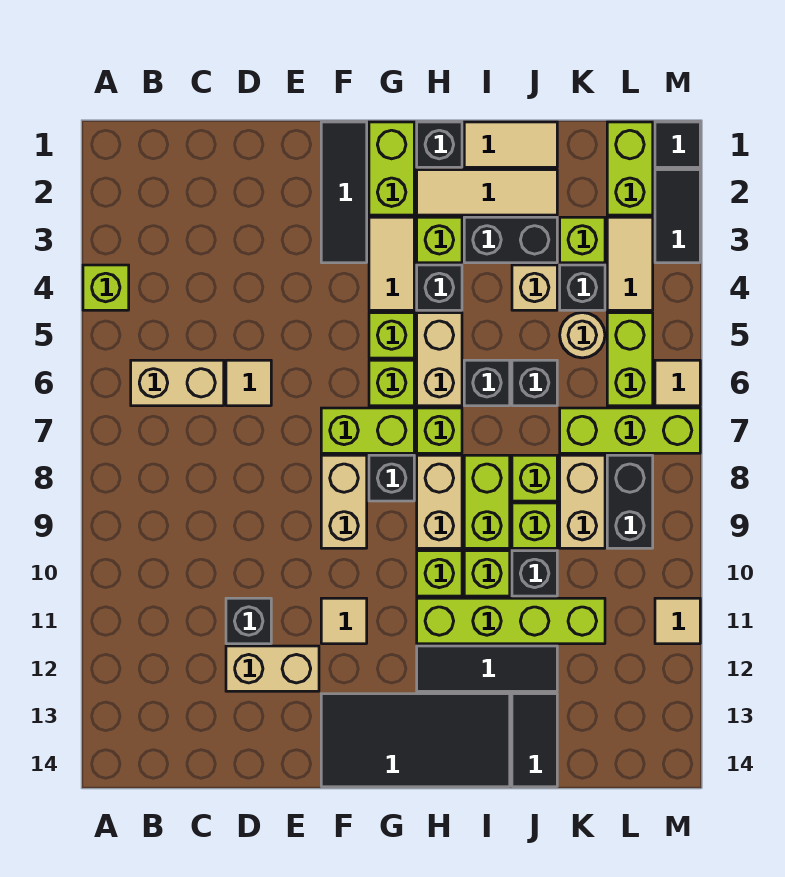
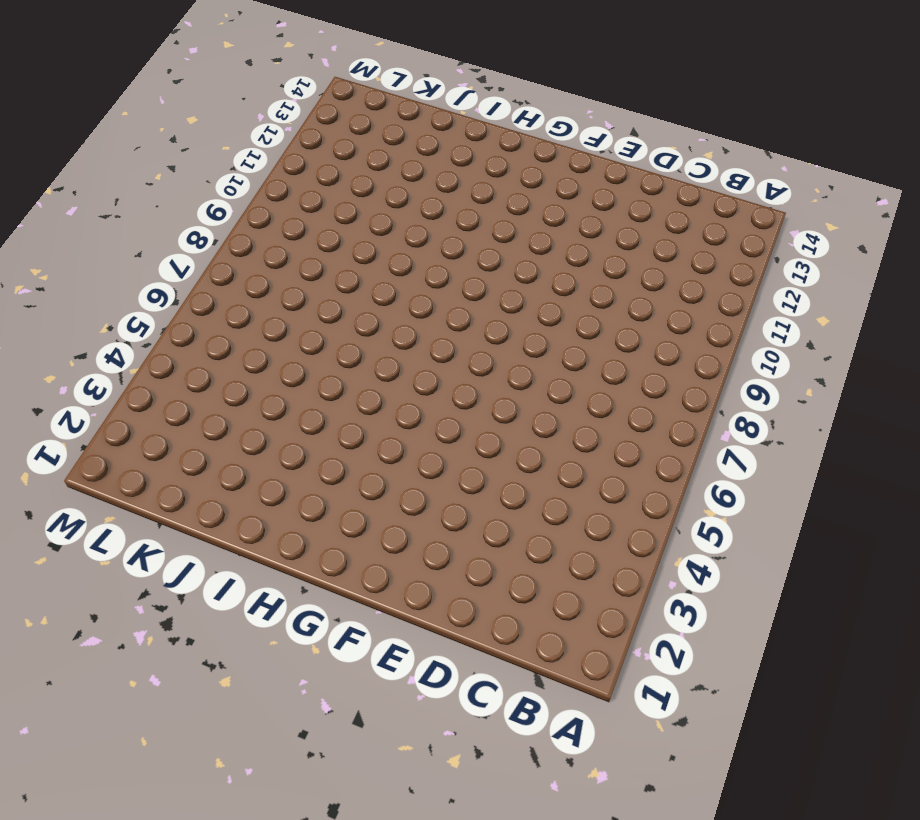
none -> lime 1x1 brick [83,265,129,310]
none -> tan 1x2 brick [131,360,224,406]
none -> tan 1x1 tile [226,360,271,406]
none -> black 1x1 brick [226,598,271,644]

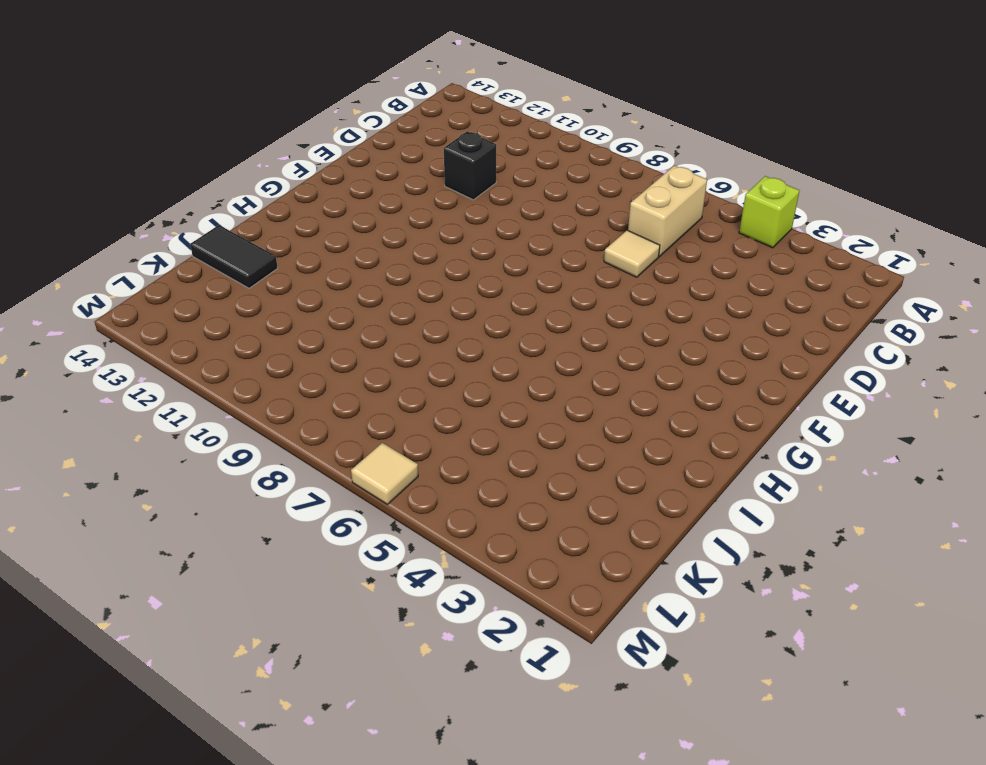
none -> tan 1x2 brick [226,646,319,691]
none -> black 1x3 tile [321,122,367,263]
none -> lime 1x2 brick [321,408,414,453]
none -> tan 1x2 brick [321,455,367,548]

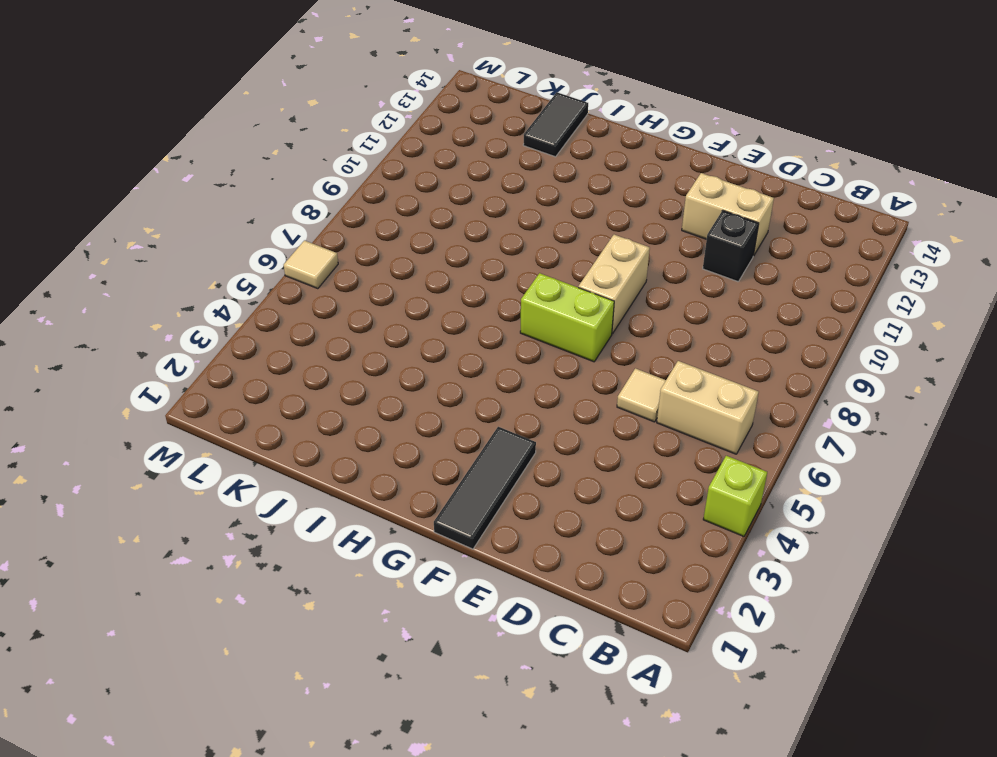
none -> tan 1x1 tile [321,598,367,644]
none -> black 2x4 tile [321,694,510,787]
none -> lime 1x2 brick [369,122,414,215]
none -> tan 1x2 tile [369,217,414,310]

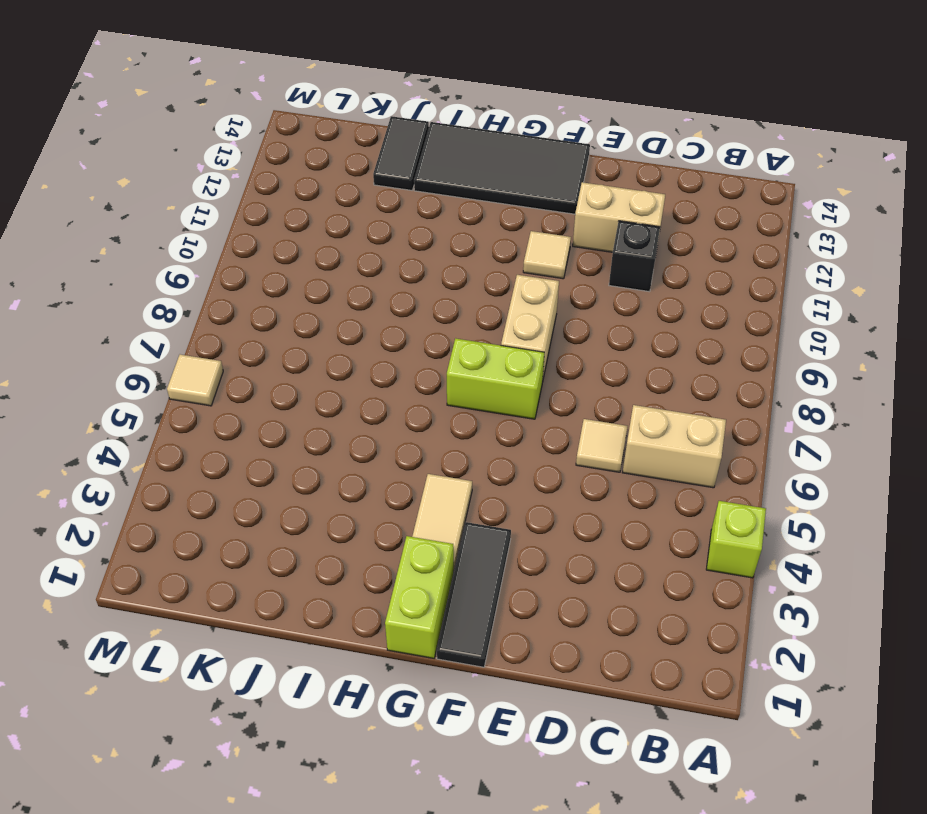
none -> lime 1x1 brick [369,313,414,358]
none -> lime 1x1 brick [369,360,414,406]
none -> black 1x1 brick [369,455,414,501]
none -> black 1x1 brick [417,122,462,167]

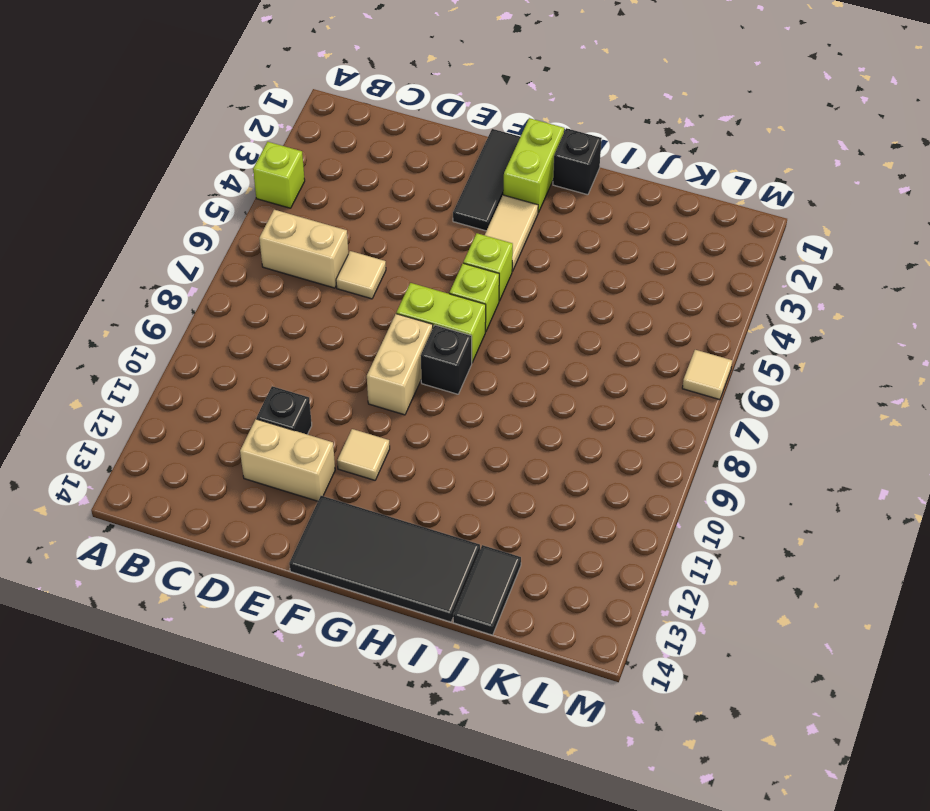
none -> tan 1x3 tile [417,170,557,215]
none -> lime 1x1 brick [417,217,462,263]
none -> black 1x1 brick [417,265,462,310]
none -> tan 1x2 brick [417,313,462,406]

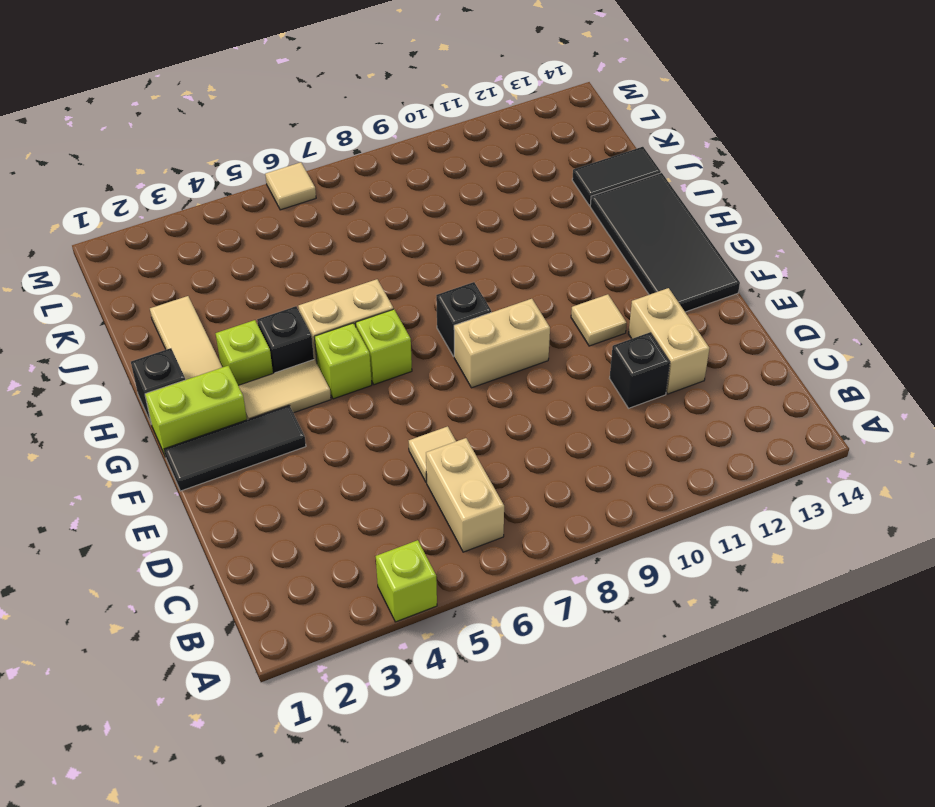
none -> lime 1x2 brick [321,408,414,453]
none -> lime 1x1 brick [417,408,462,453]
none -> tan 1x2 brick [417,455,462,548]
none -> lime 1x1 brick [417,551,462,596]

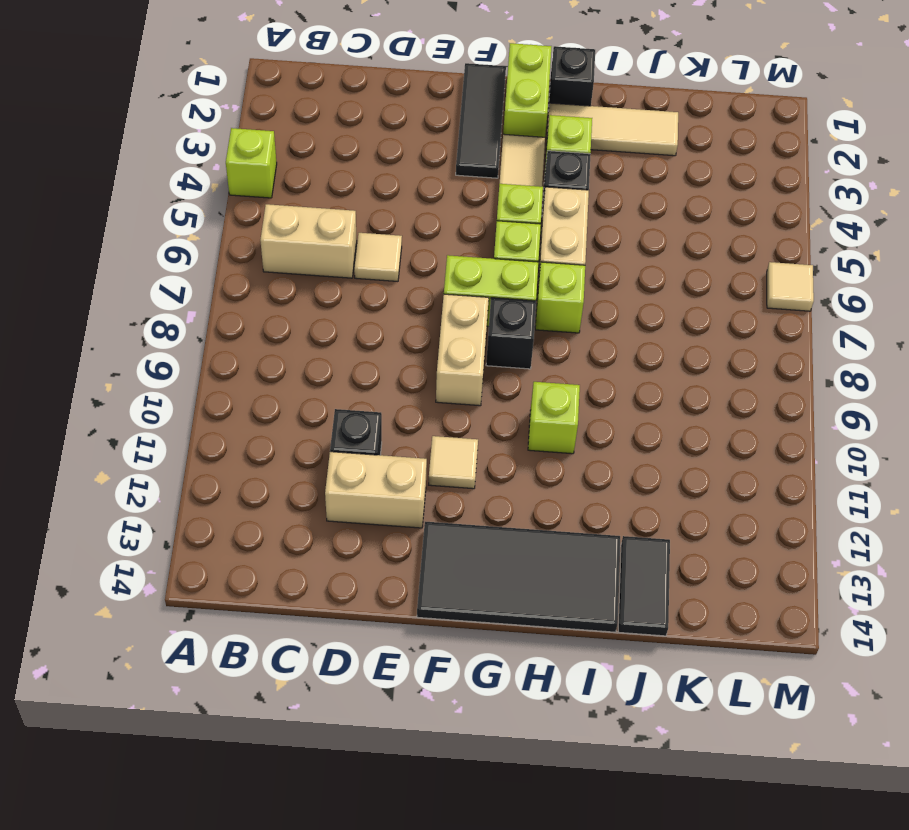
none -> tan 1x2 brick [417,455,462,548]
none -> lime 1x4 brick [417,598,605,644]
none -> black 1x3 tile [417,646,557,691]
none -> tan 1x2 tile [464,122,557,167]

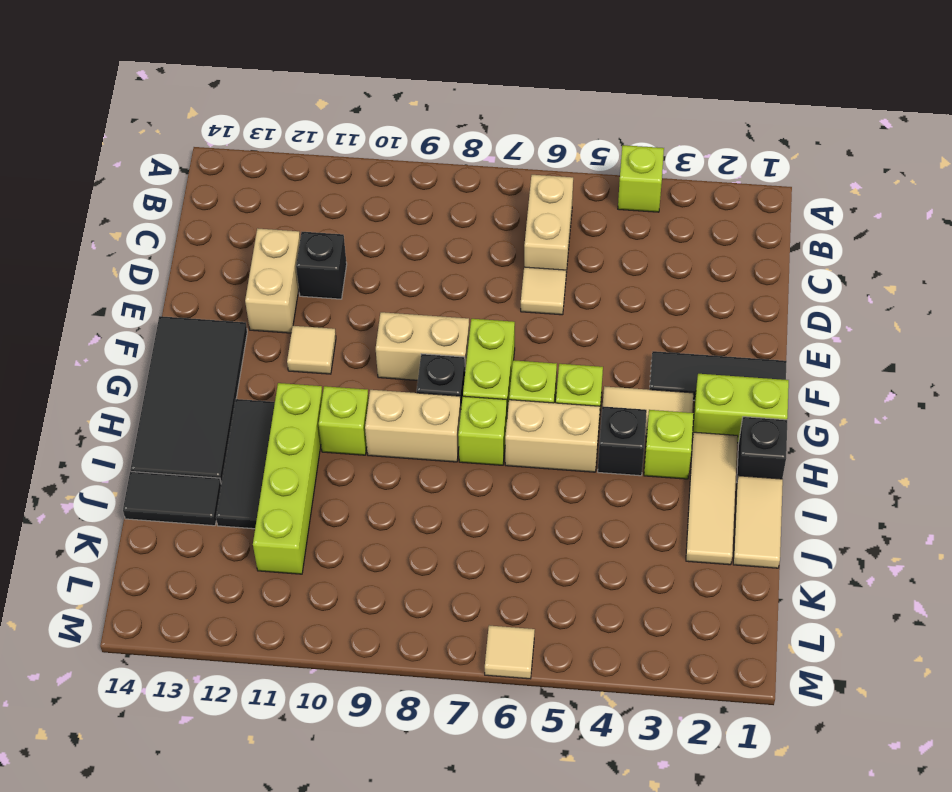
none -> black 1x2 brick [464,217,557,263]
none -> black 1x1 brick [464,360,510,406]
none -> lime 1x2 brick [464,455,510,548]
none -> lime 1x1 brick [464,551,510,596]

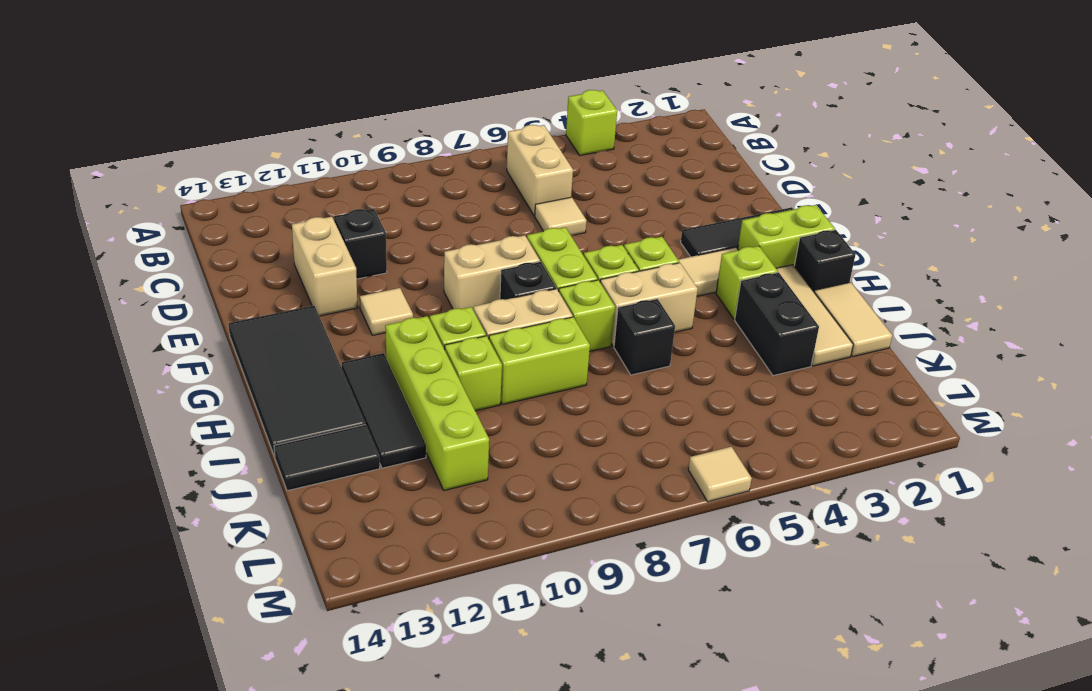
none -> black 1x1 brick [417,265,462,310]
none -> tan 1x1 brick [512,265,557,310]
none -> black 1x1 brick [512,360,557,406]
none -> lime 1x1 brick [512,455,557,501]

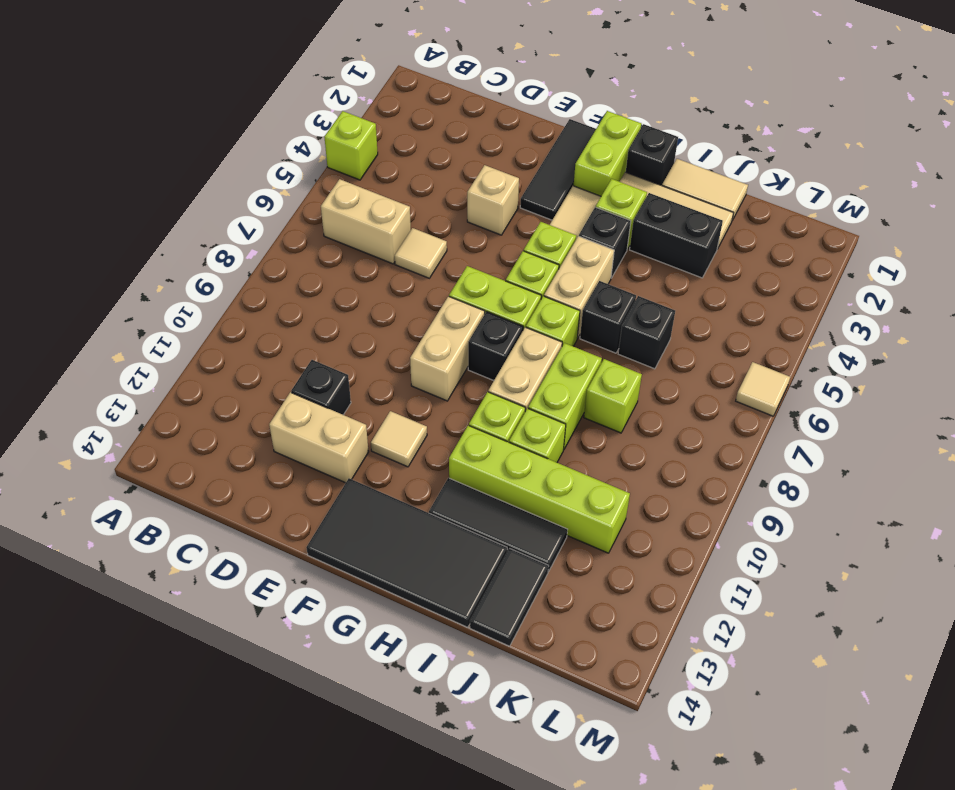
tan 1x1 brick [467,165,519,235] -> tan 1x1 brick moved to [512,265,557,310]
none -> lime 1x1 brick [512,503,557,548]
none -> black 1x1 brick [512,551,557,596]
none -> lime 1x1 brick [560,217,605,263]
none -> black 1x1 brick [560,265,605,310]

